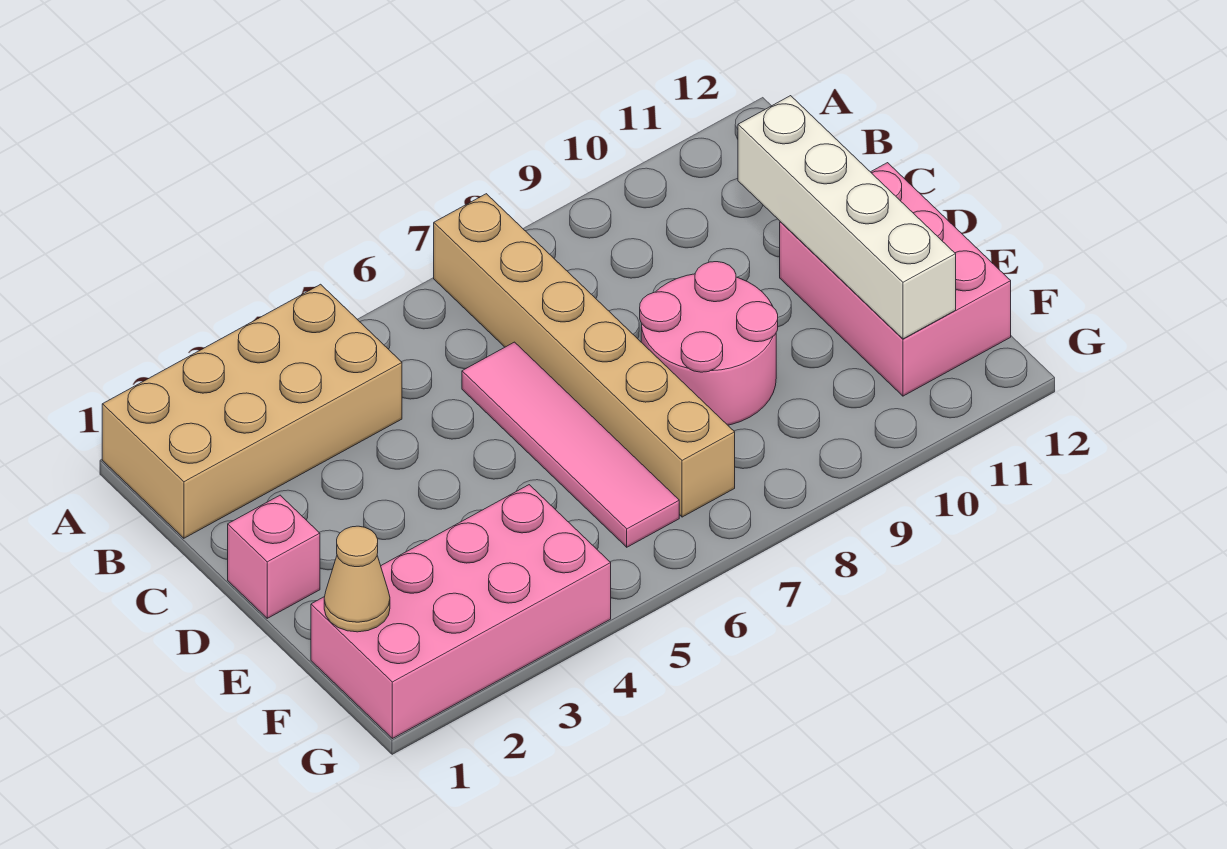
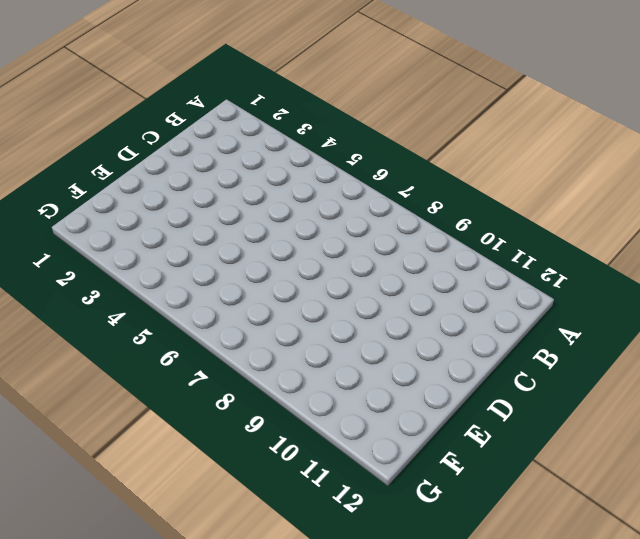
none -> tan 2x4 brick [102,284,402,538]
none -> tan 1x6 brick [434,194,735,517]

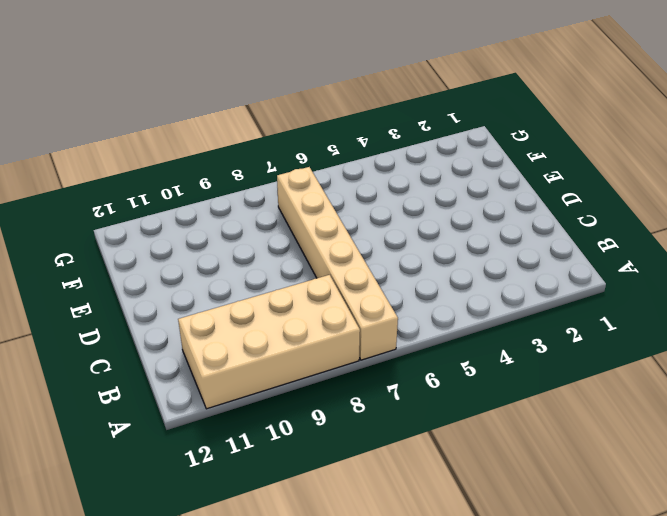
tan 2x4 brick [178,275,360,409] -> tan 2x4 brick moved to [102,284,402,538]
none -> pink 1x4 tile [462,342,679,547]
none -> pink 1x1 brick [228,495,320,618]

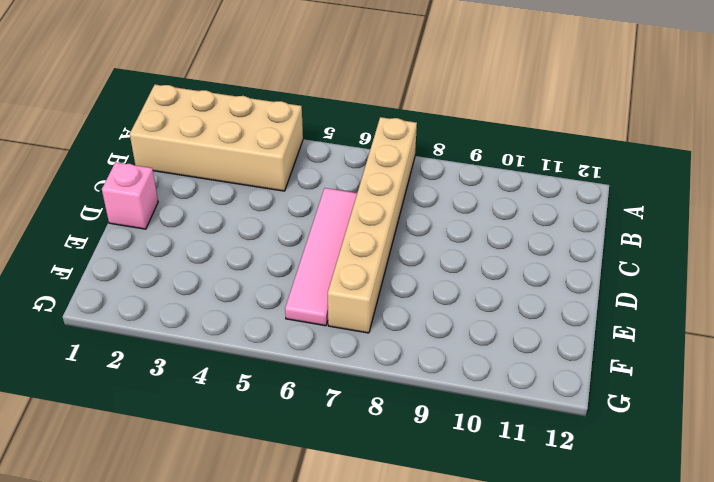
none -> pink 2x2 round brick [640,262,778,425]
none -> pink 2x3 brick [780,163,1011,396]

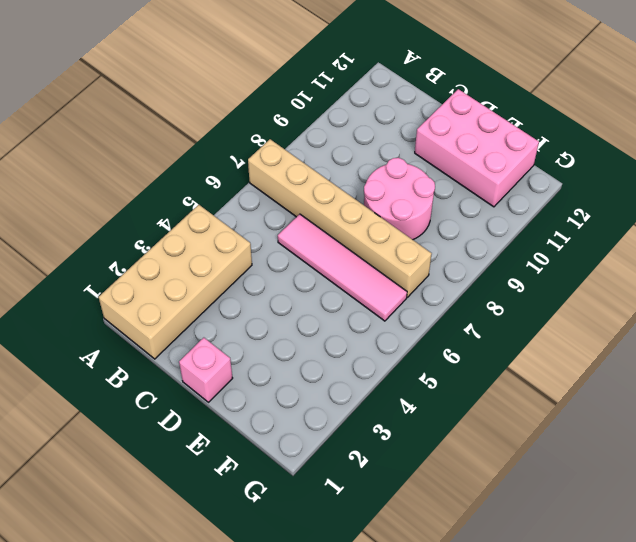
none -> pink 2x4 brick [311,485,611,739]
none -> white 1x4 brick [738,96,956,339]

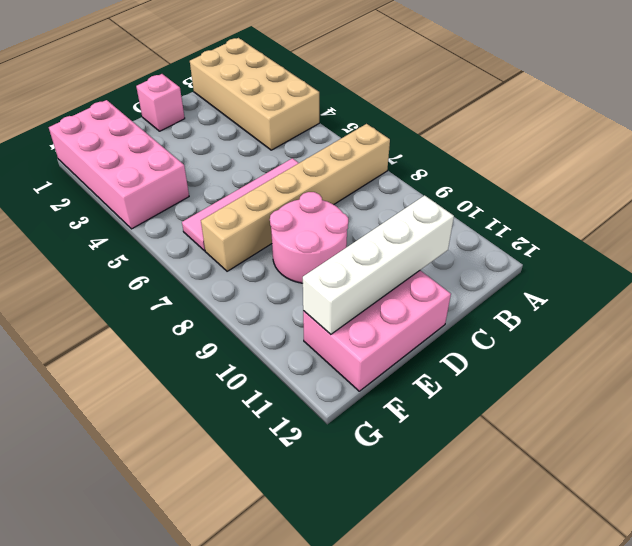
none -> tan 1x1 cone [324,526,390,632]

